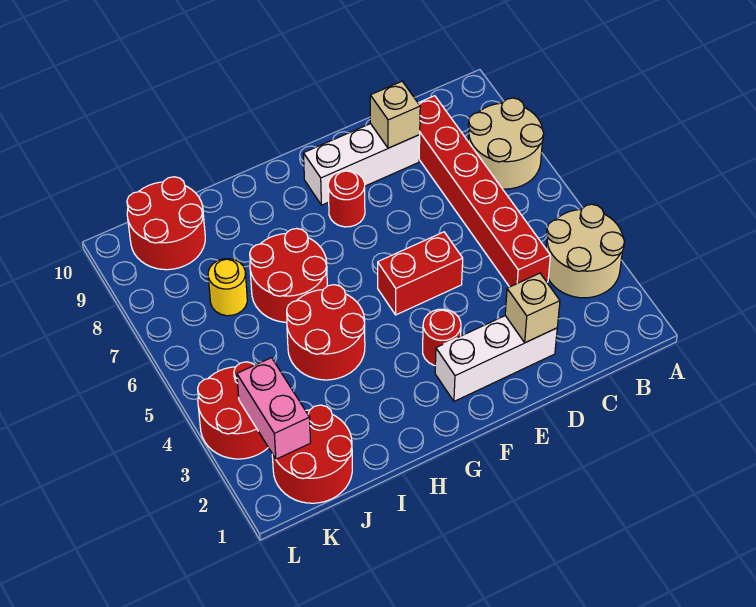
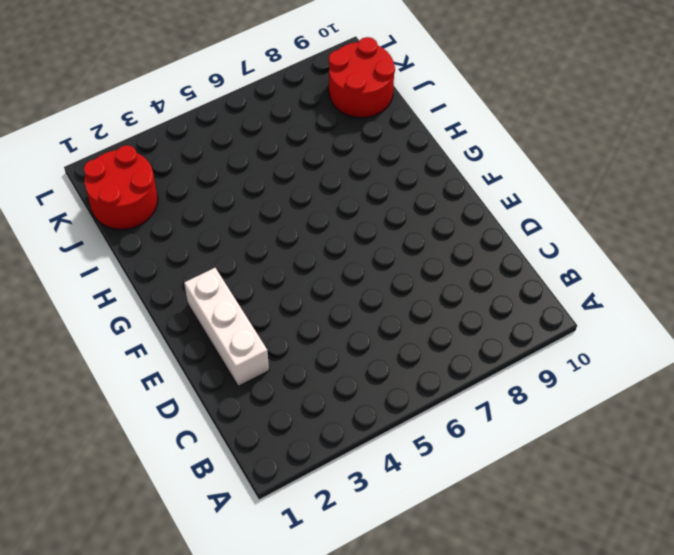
none -> tan 2x2 round brick [546,204,625,298]
none -> tan 2x2 round brick [468,98,544,189]
none -> red 1x6 brick [418,96,550,287]

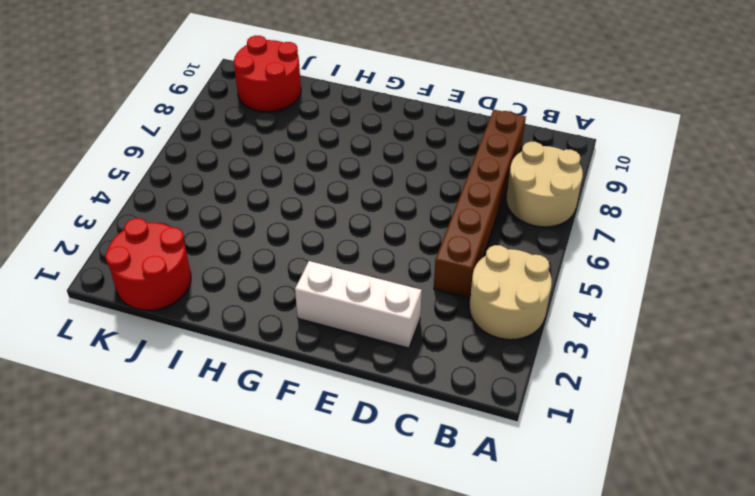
brown 1x6 brick [434,110,526,298] -> red 1x6 brick [418,96,550,287]
none -> white 1x3 brick [304,124,420,205]
none -> red 1x2 brick [378,232,463,315]
none -> red 1x1 round brick [423,309,461,366]

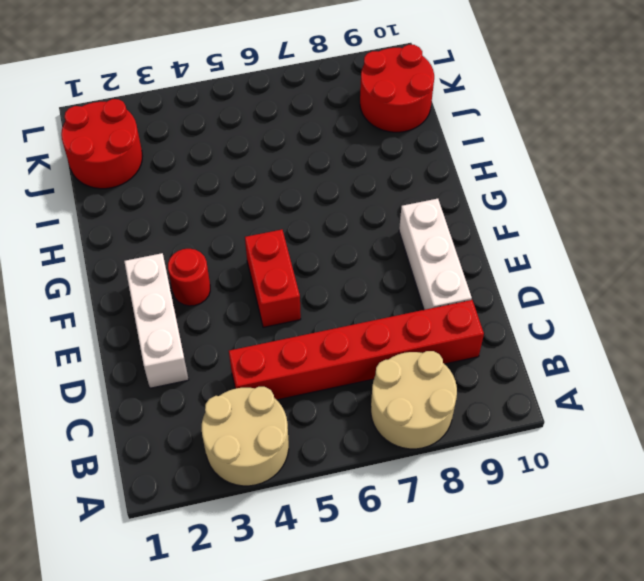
none -> red 1x1 round brick [328,171,365,227]
none -> red 2x2 round brick [287,285,365,380]
none -> red 2x2 round brick [250,228,327,322]

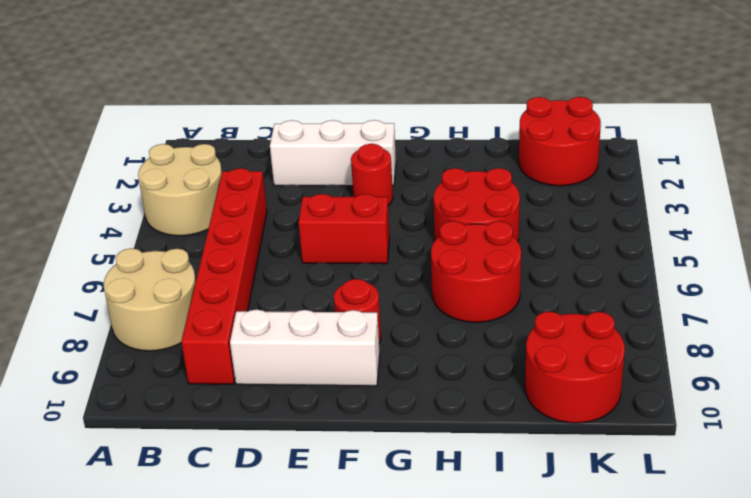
none -> yellow 1x1 round brick [208,259,247,316]
none -> red 2x2 round brick [198,362,268,459]
none -> tan 1x1 brick [505,273,560,343]

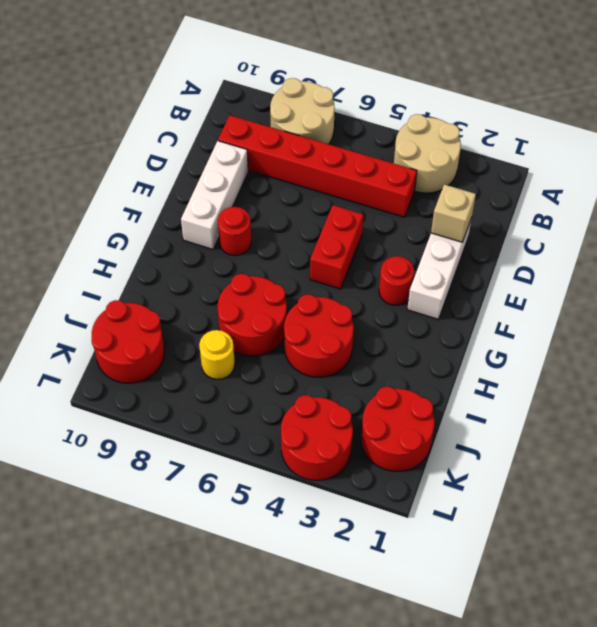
none -> tan 1x1 brick [370,81,420,148]
none -> pink 1x2 brick [237,358,311,459]

